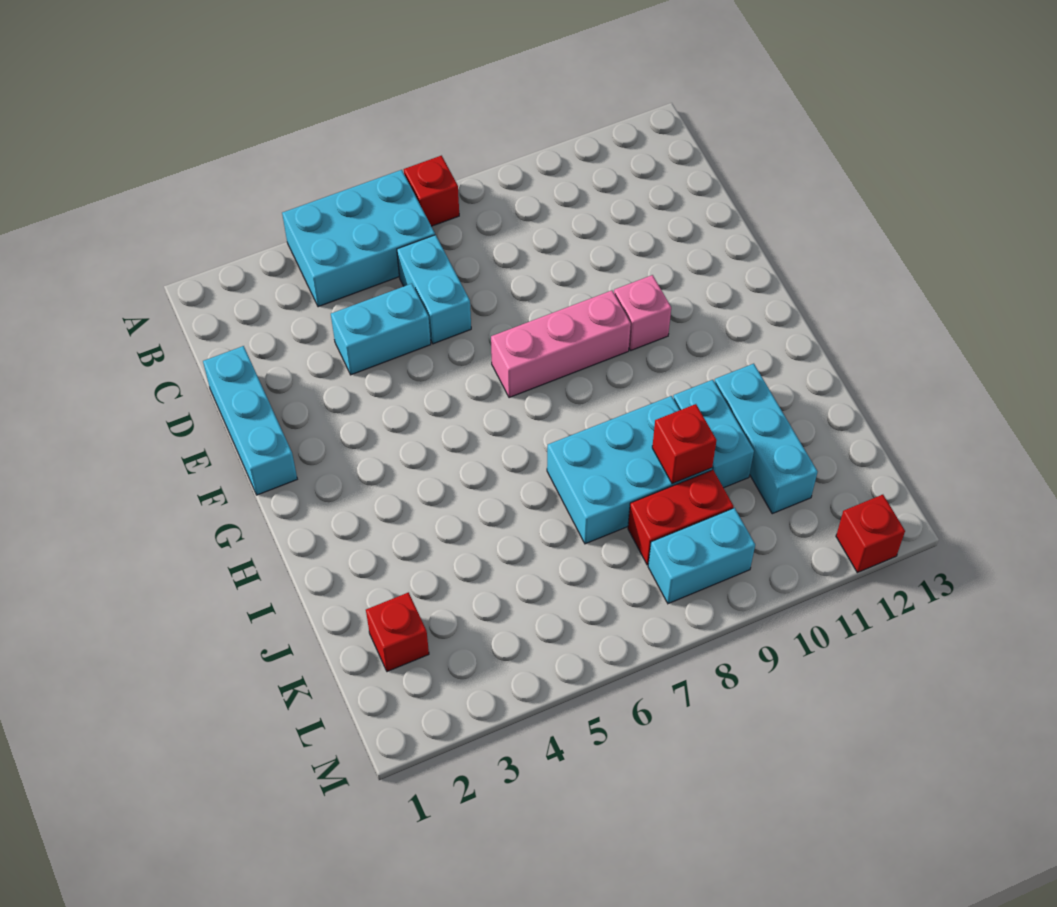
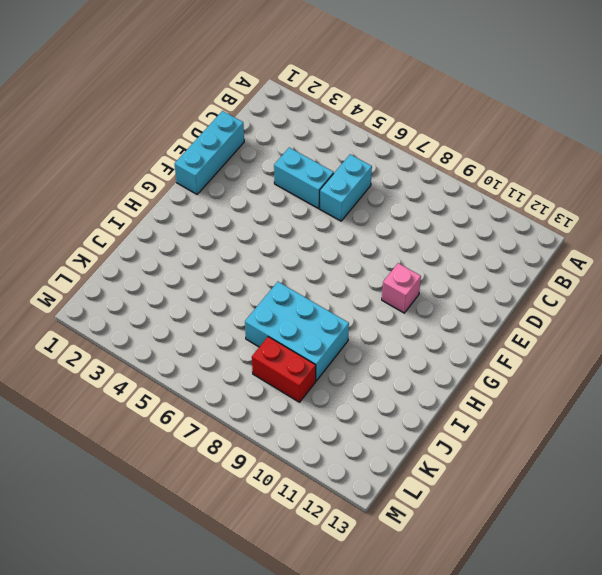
none -> cyan 2x3 brick [282,170,435,307]
none -> red 1x1 brick [404,156,459,226]
none -> pink 1x3 brick [491,291,631,398]

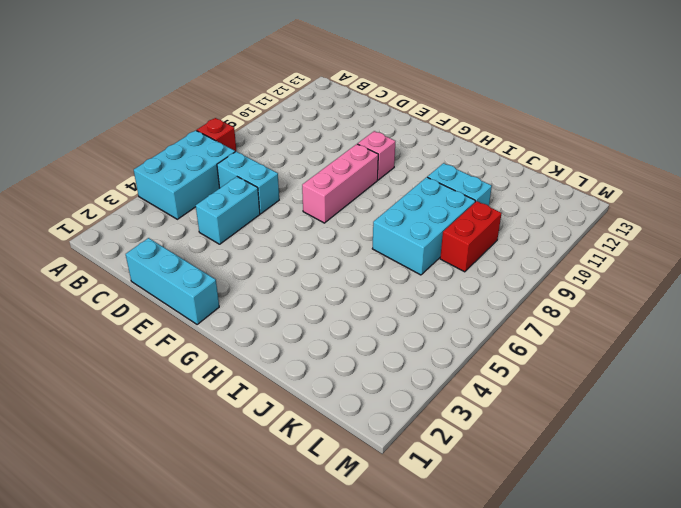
none -> cyan 1x3 brick [715,364,817,514]
none -> red 1x1 brick [366,592,429,672]
none -> cyan 1x2 brick [648,508,755,604]

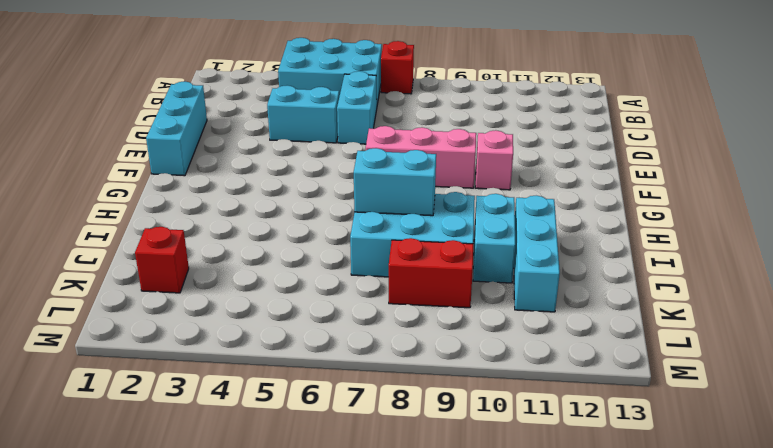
cyan 1x2 brick [354,148,436,216] -> cyan 1x2 brick moved to [648,508,755,604]
none -> red 1x1 brick [836,495,905,573]
none -> red 1x1 brick [652,404,717,484]

